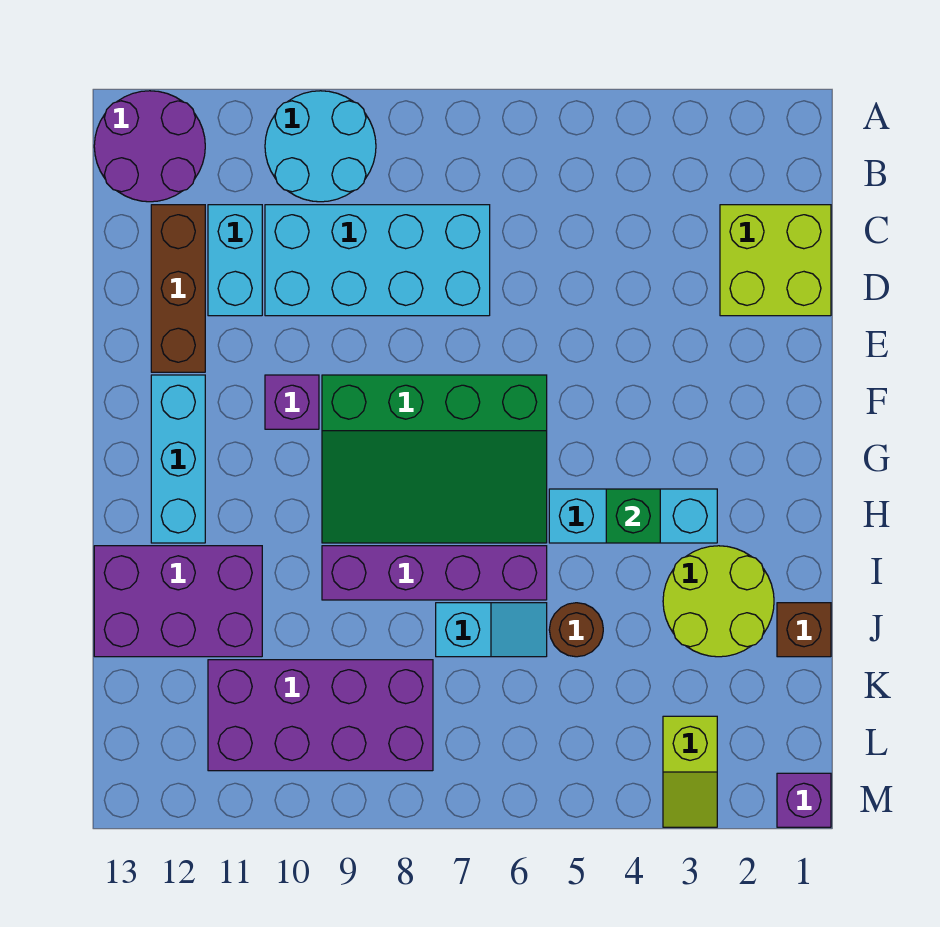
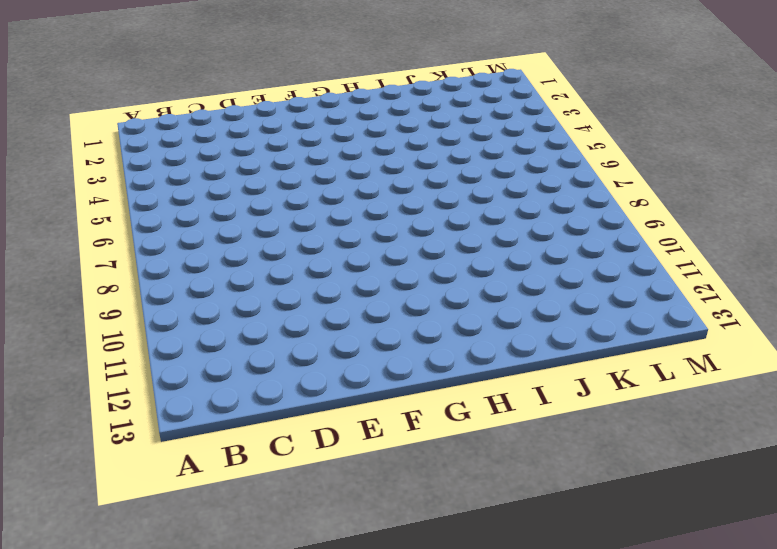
none -> cyan 2x2 round brick [265,91,376,202]
none -> purple 2x2 round brick [94,91,205,202]
none -> lime 2x2 brick [720,205,831,316]

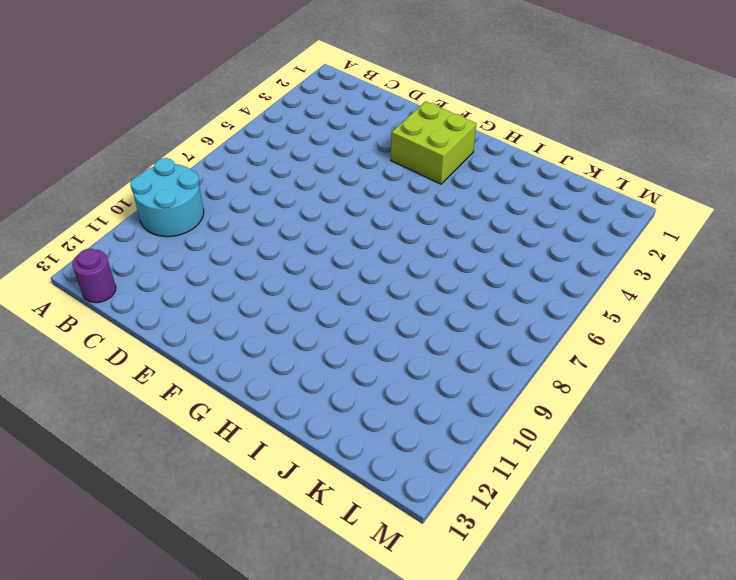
purple 1x1 round brick [72,249,116,303] -> purple 2x2 round brick [94,91,205,202]
lime 2x2 brick [391,101,476,184] -> lime 2x2 brick moved to [720,205,831,316]
none -> cyan 2x4 brick [265,205,490,316]
none -> cyan 1x2 brick [208,205,262,316]
none -> brown 1x3 brick [151,205,205,372]

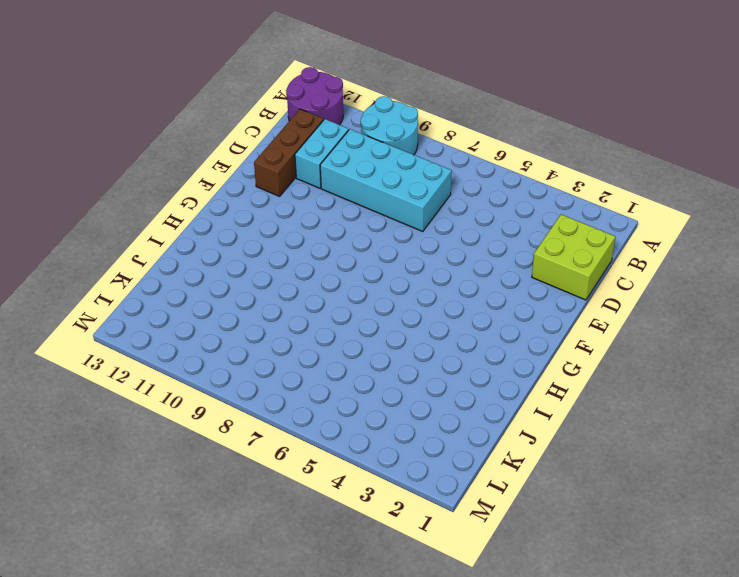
none -> green 3x4 slope [322,375,547,543]
none -> purple 1x1 brick [265,375,319,429]
none -> cyan 1x3 brick [151,375,205,543]

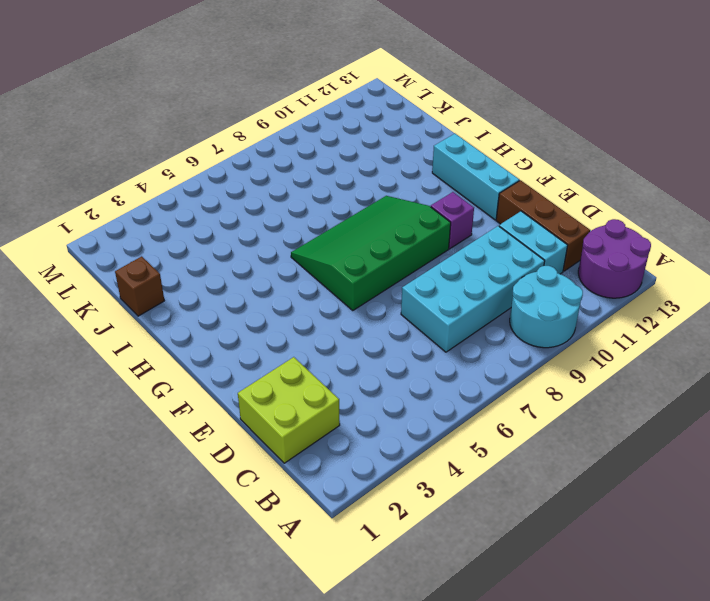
none -> cyan 1x3 brick [549,489,717,543]
none -> lime 2x2 round brick [663,546,774,657]
none -> purple 1x4 brick [322,546,547,600]

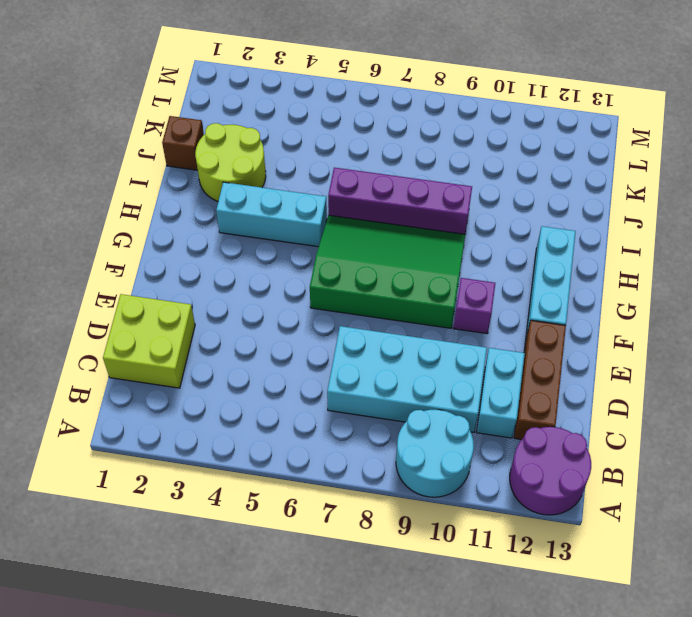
none -> purple 2x3 brick [94,546,262,657]
none -> brown 1x1 round brick [549,603,603,657]
none -> cyan 1x2 slope [436,603,547,657]

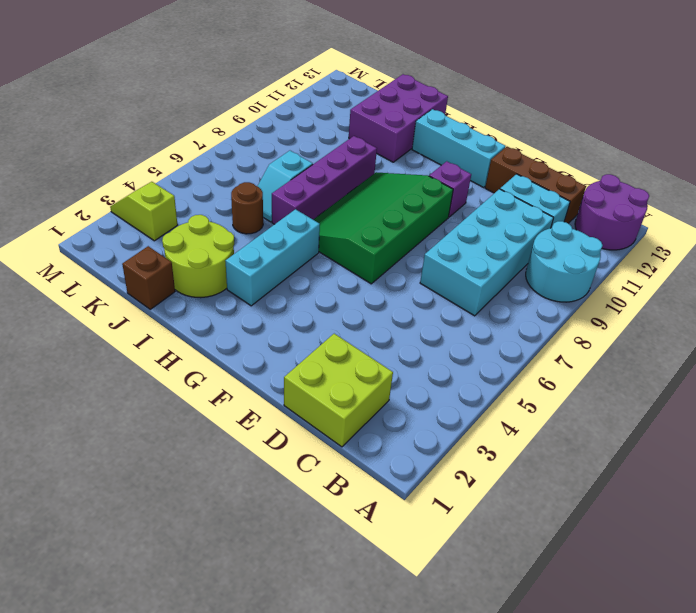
none -> purple 2x4 brick [208,660,433,771]
none -> purple 1x1 brick [777,773,831,827]
none -> green 1x1 brick [606,489,660,543]

